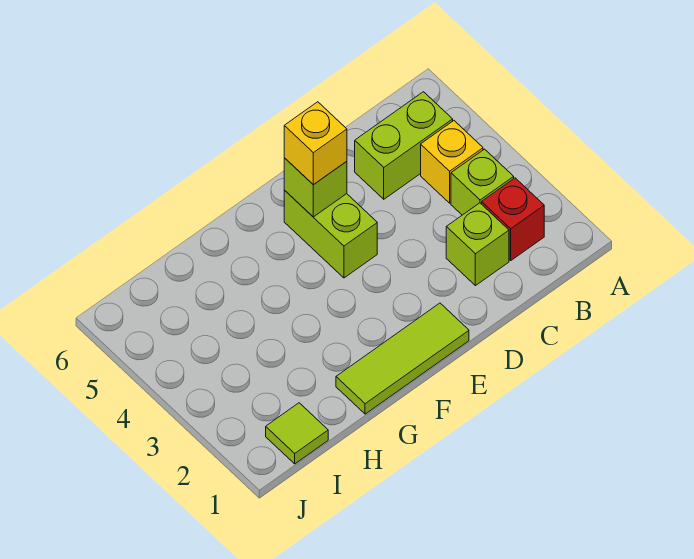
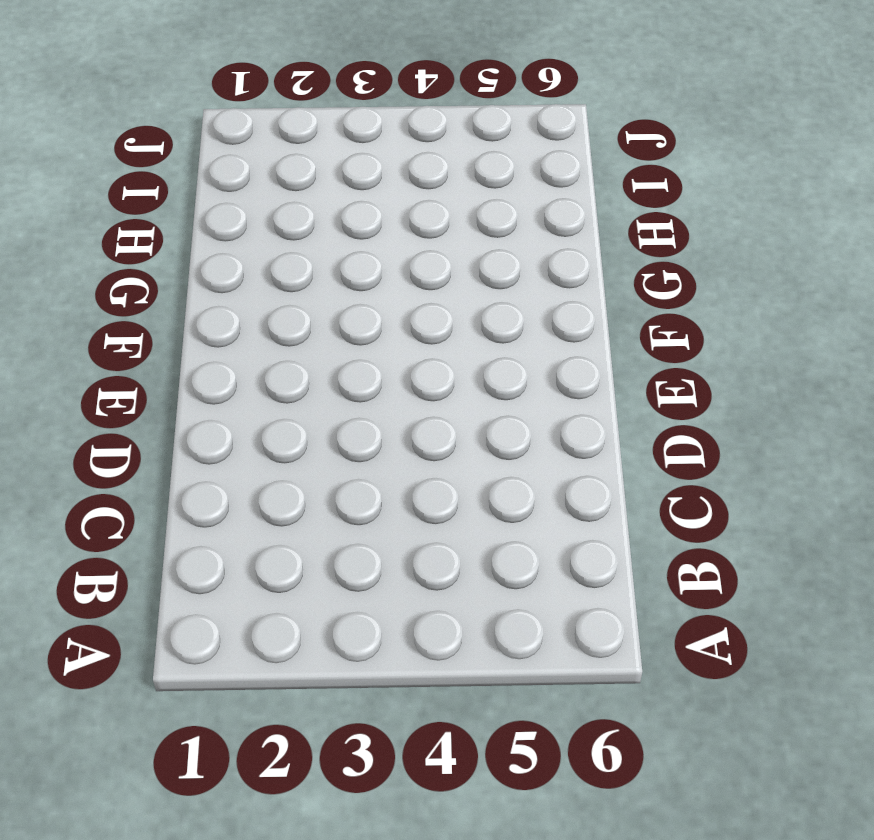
none -> red 1x1 brick [482,178,544,260]
none -> lime 1x1 brick [451,149,514,215]

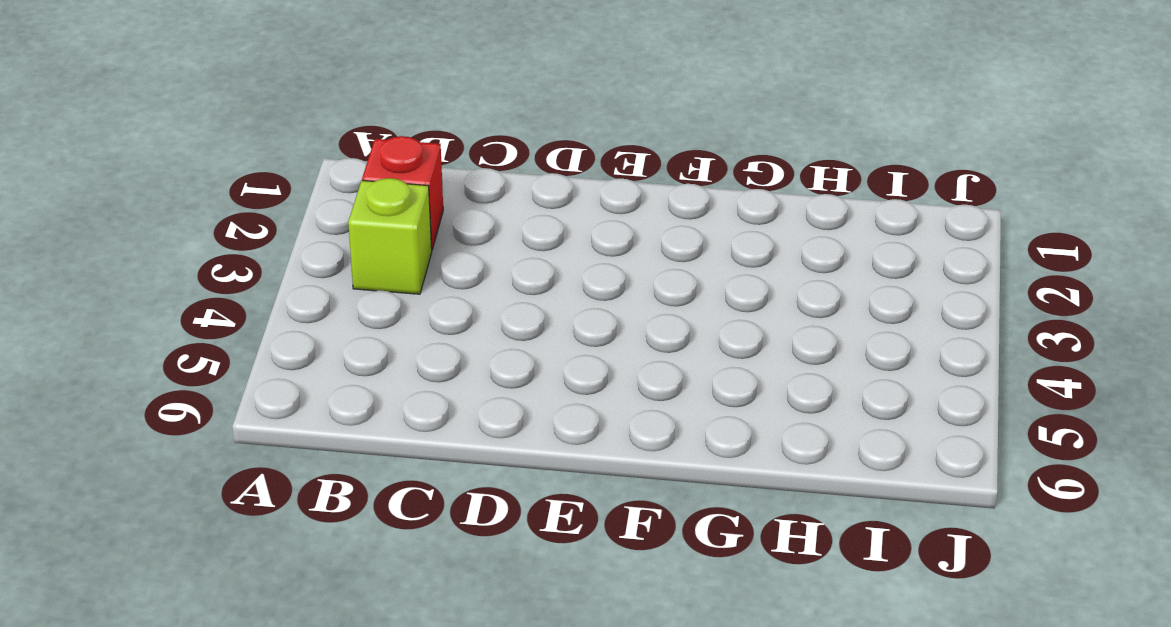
none -> yellow 1x1 brick [421,121,483,203]
none -> lime 1x2 brick [355,92,453,199]

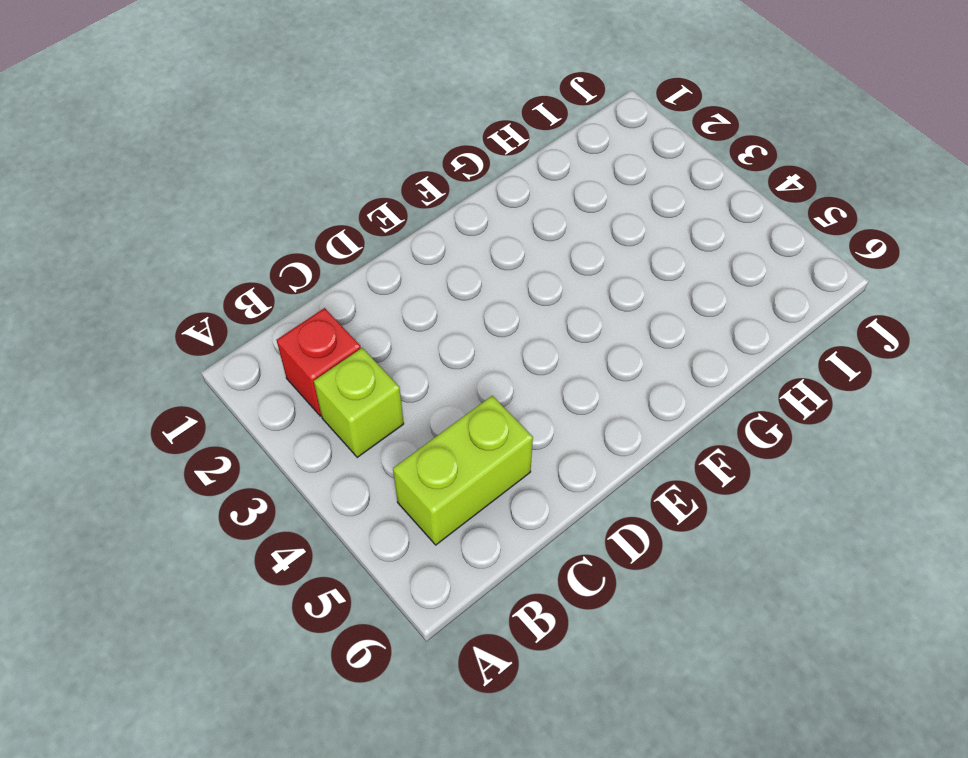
none -> yellow 1x1 brick [421,121,483,203]
none -> lime 1x1 brick [446,203,509,286]

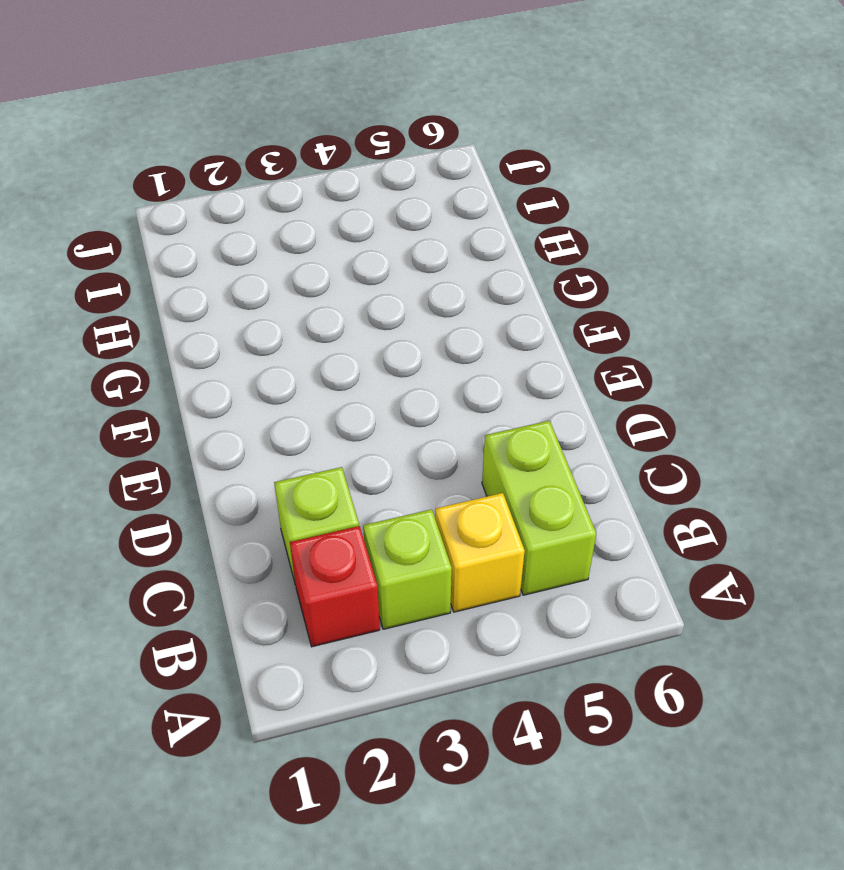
none -> lime 1x3 tile [336,303,469,414]
none -> lime 1x2 brick [284,190,377,278]

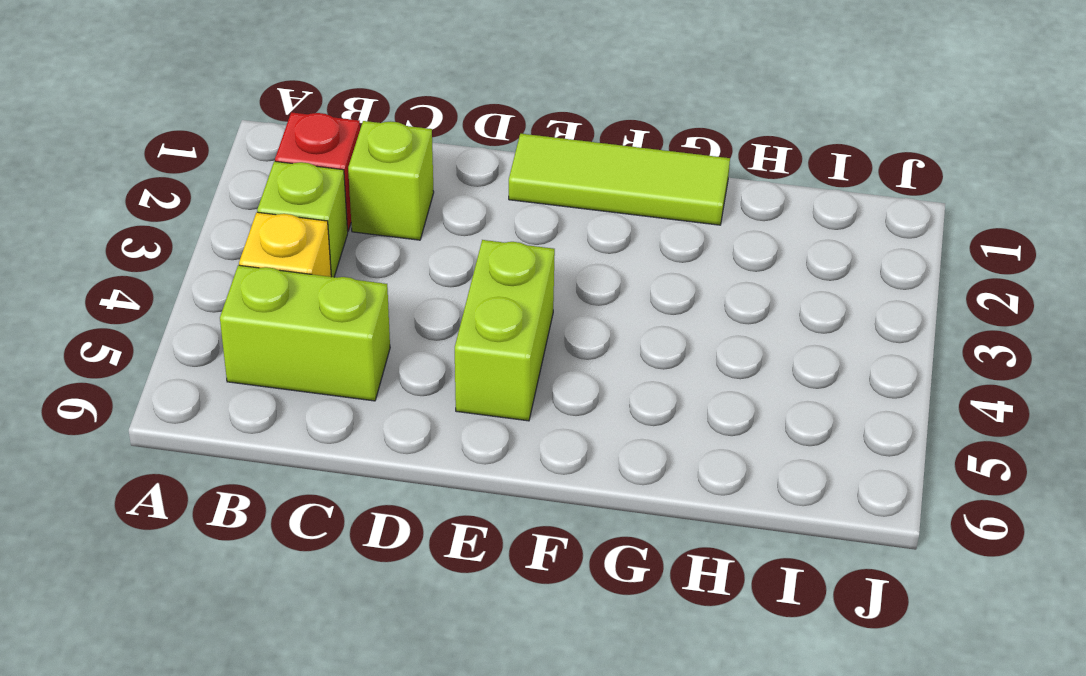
none -> lime 1x1 tile [266,403,328,464]
none -> lime 1x1 brick [284,158,347,217]

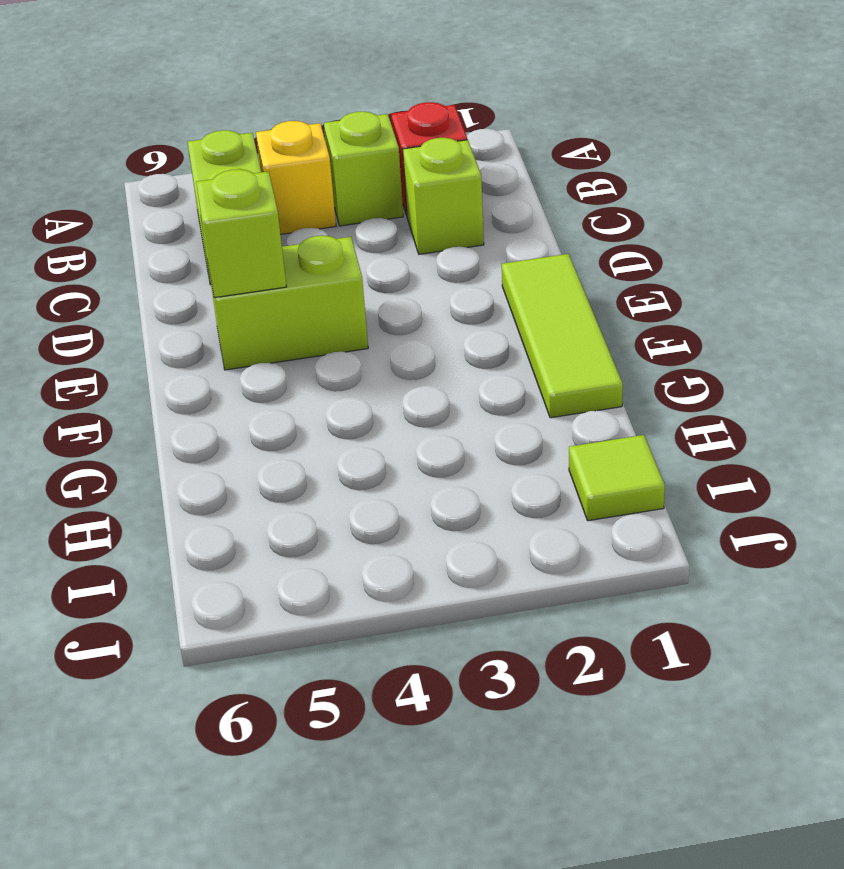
none -> yellow 1x1 brick [284,102,347,185]

